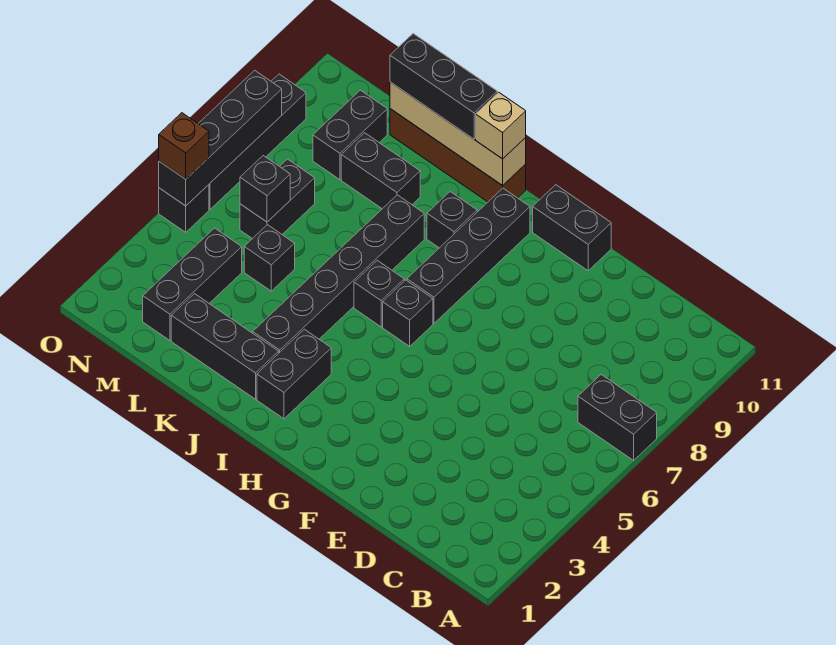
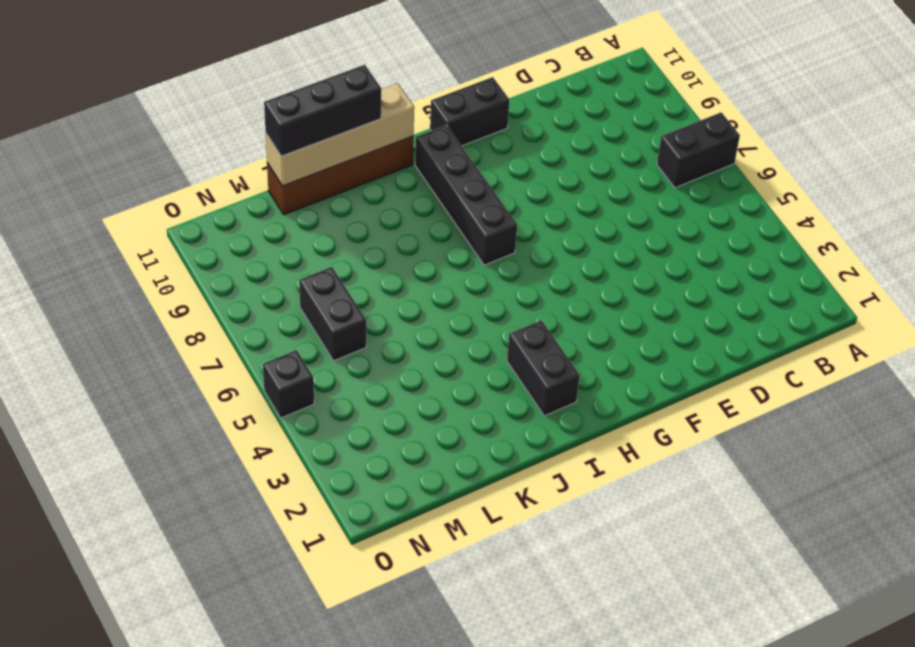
none -> black 1x1 brick [383,280,433,346]
none -> black 1x1 brick [354,260,404,327]
none -> black 1x1 brick [427,192,477,248]

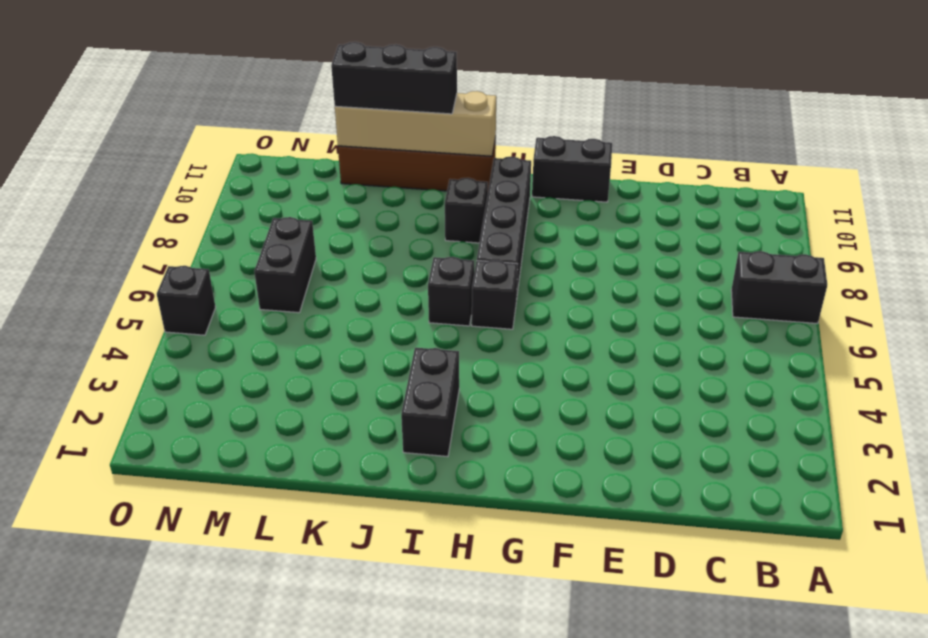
none -> black 1x3 brick [171,294,279,399]
none -> black 1x6 brick [253,195,424,353]
none -> black 1x2 brick [341,133,420,209]

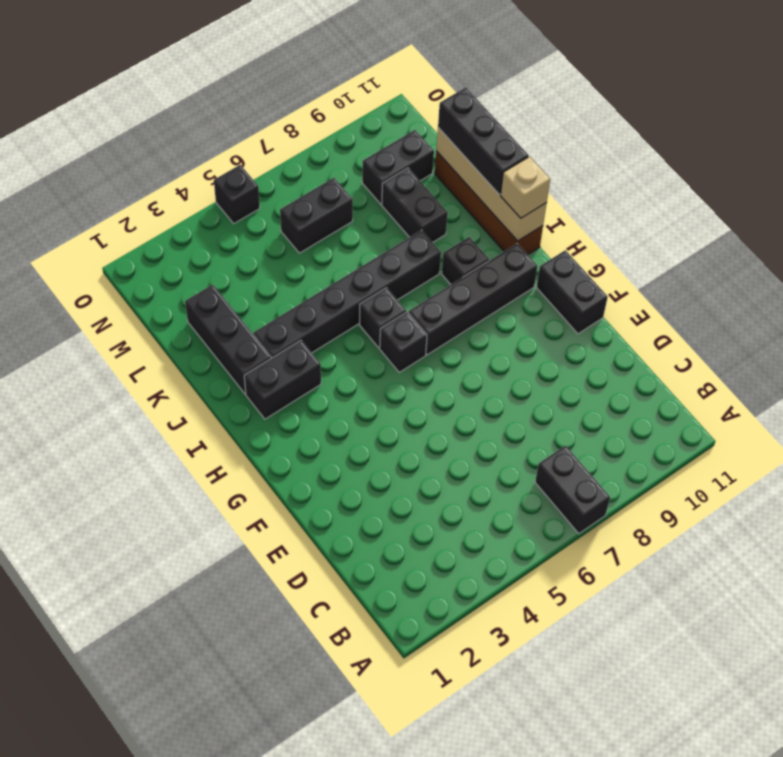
none -> black 1x1 brick [244,225,295,291]
none -> black 1x3 brick [143,228,242,340]
none -> black 1x4 brick [209,74,306,209]

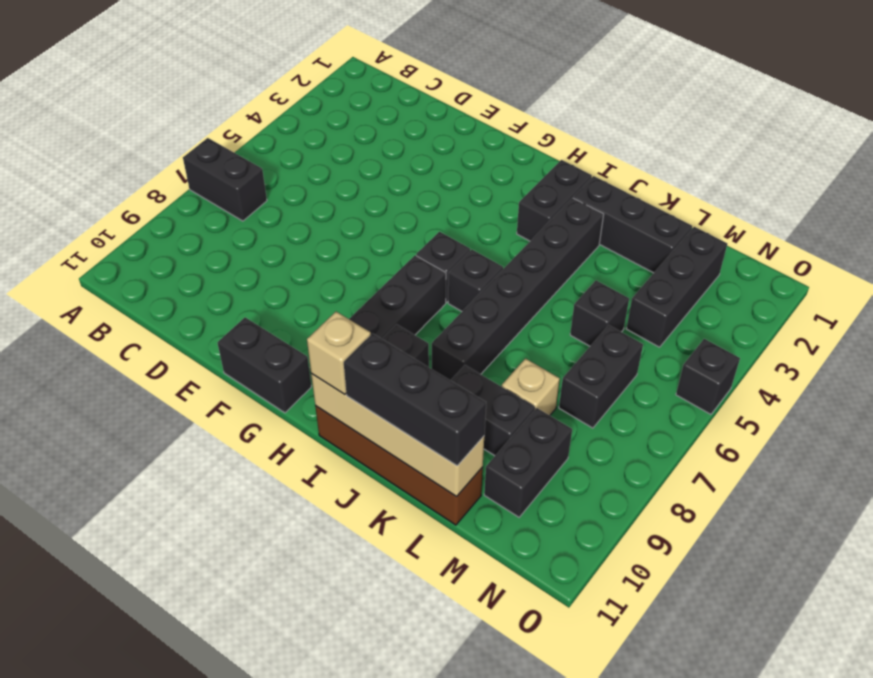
tan 1x1 brick [502,359,560,415] -> none
none -> black 1x4 brick [209,74,306,209]
none -> black 1x1 brick [240,156,290,222]
none -> black 1x4 brick [159,70,282,206]

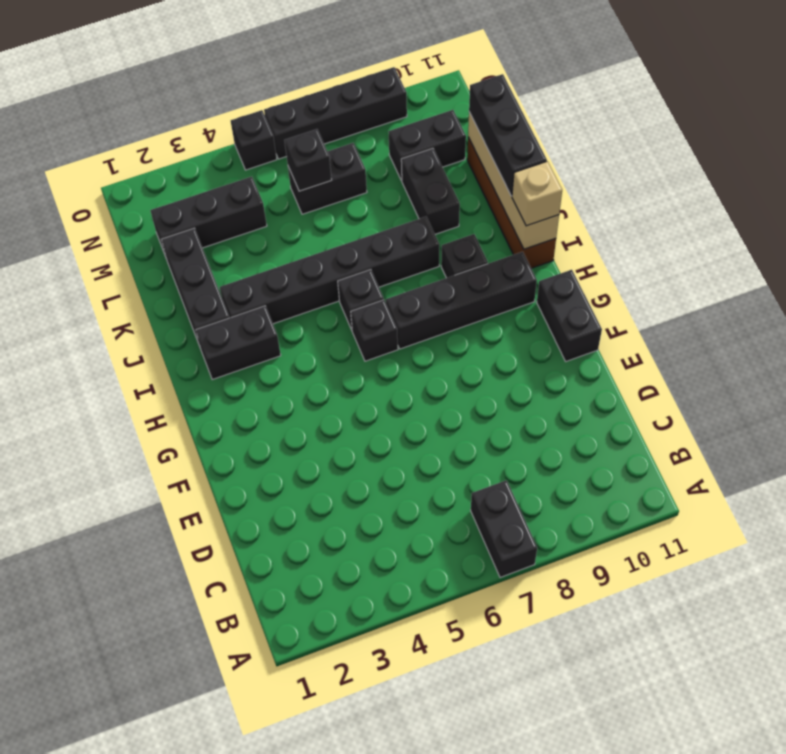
none -> black 1x1 brick [244,225,295,291]
none -> black 1x4 brick [159,70,282,206]
none -> brown 1x1 brick [159,113,209,179]

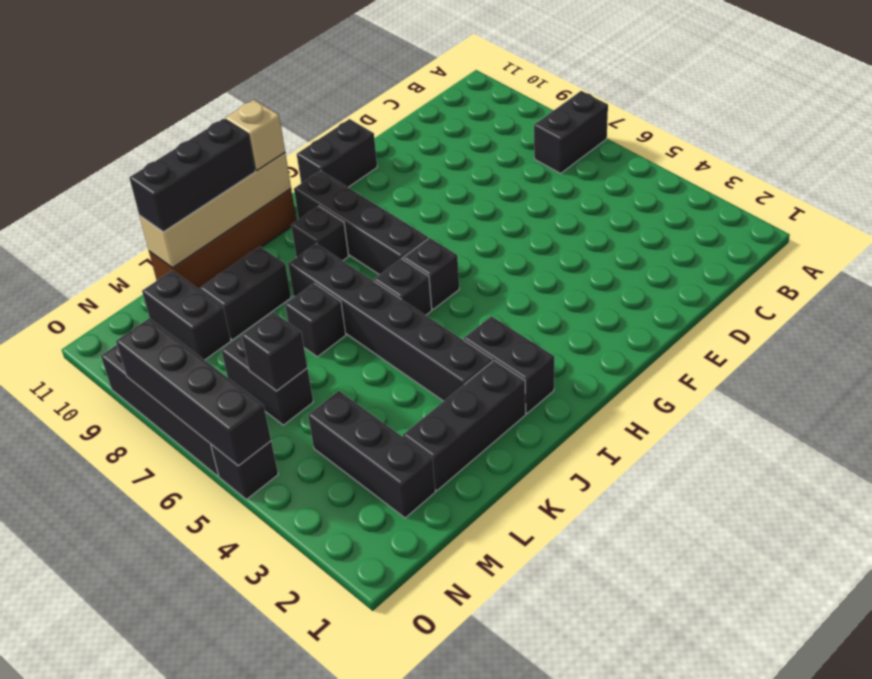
black 1x1 brick [285,283,346,357] -> black 1x1 brick moved to [244,225,295,291]
none -> brown 1x1 brick [159,113,209,179]

